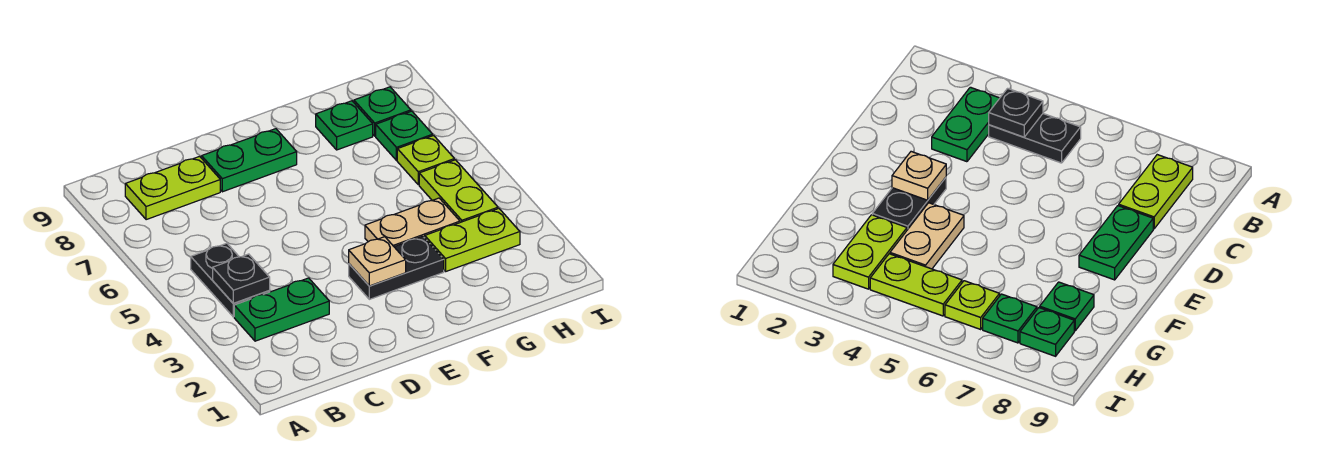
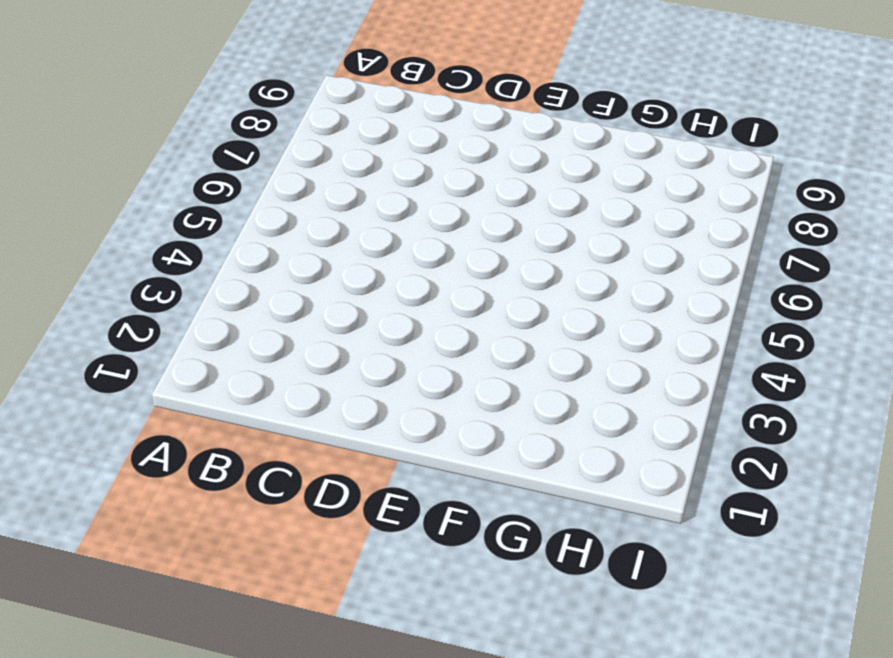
none -> green 1x2 plate [234,278,329,341]
none -> black 1x2 plate [191,243,270,317]
none -> lime 1x2 plate [125,156,220,220]

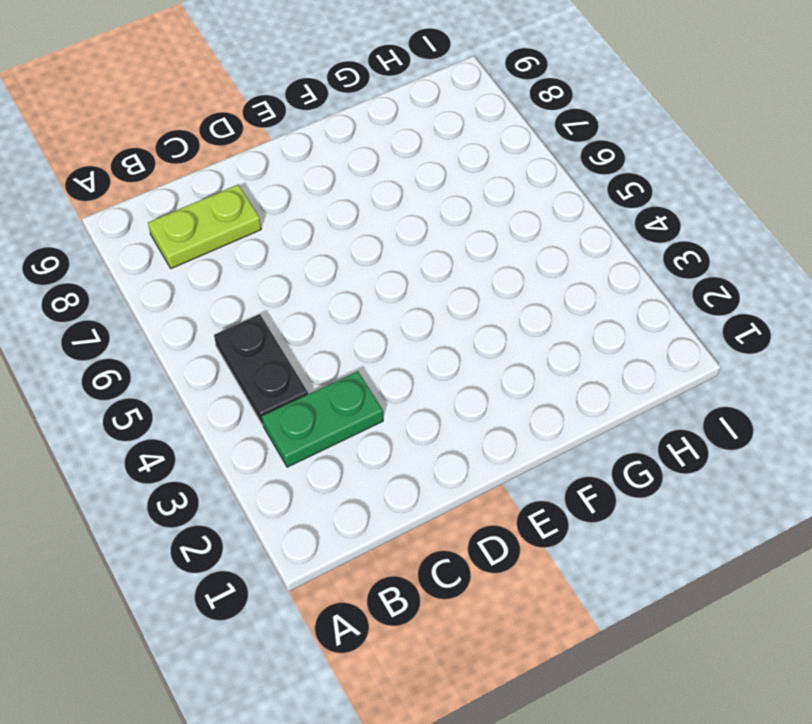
none -> green 1x2 plate [202,129,297,192]
none -> black 1x2 plate [349,236,444,299]
none -> tan 1x2 plate [365,198,460,247]

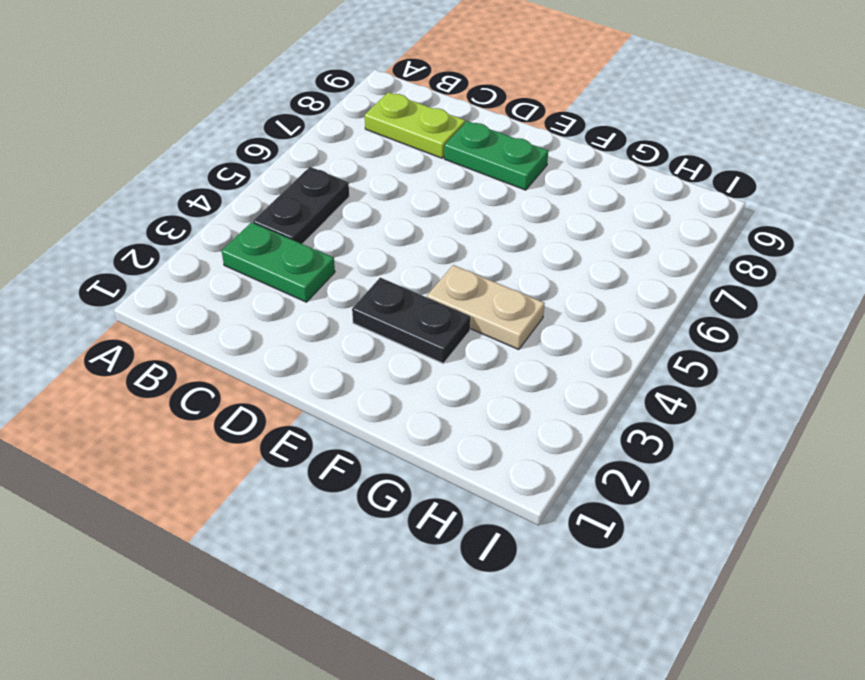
none -> lime 1x2 plate [425,209,520,271]
none -> green 1x1 plate [316,101,373,150]
none -> lime 1x2 plate [419,160,498,222]

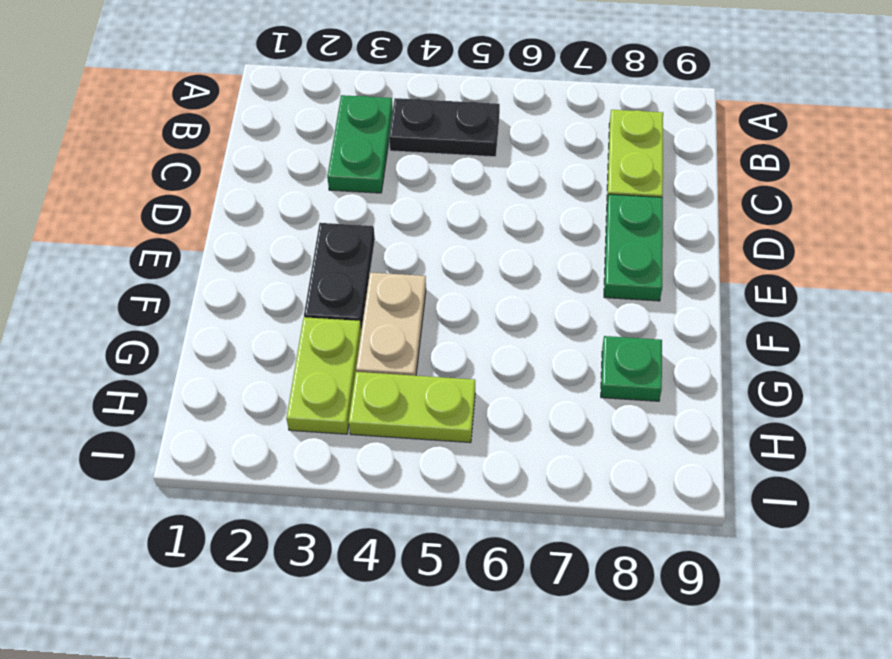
none -> lime 1x1 plate [397,135,454,185]
none -> green 1x1 plate [376,111,433,160]
none -> green 1x1 plate [354,87,411,136]

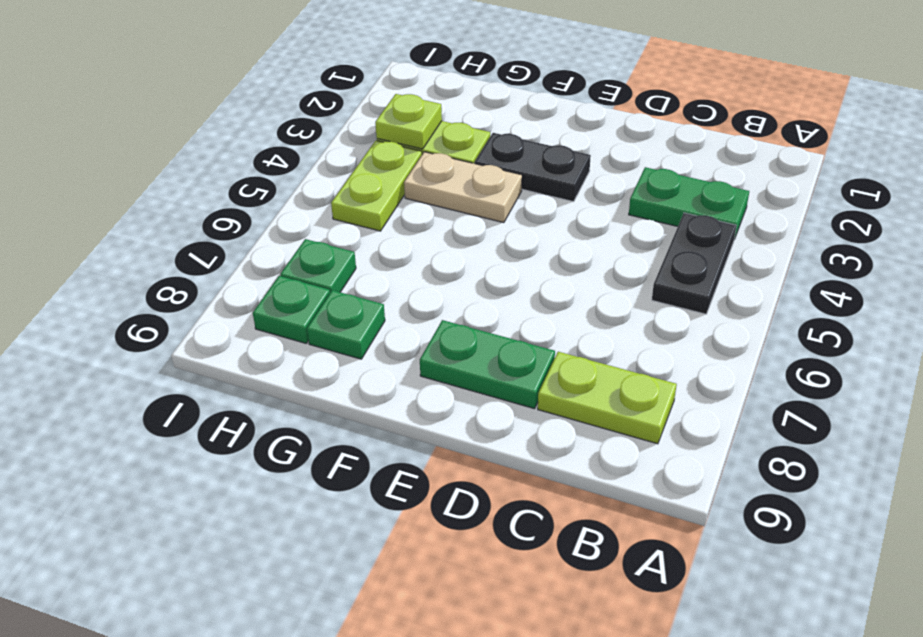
lime 1x1 plate [375,94,442,149] -> lime 1x1 plate moved to [397,135,454,185]
none -> black 1x1 plate [213,254,270,303]
none -> tan 1x1 plate [349,237,406,286]

